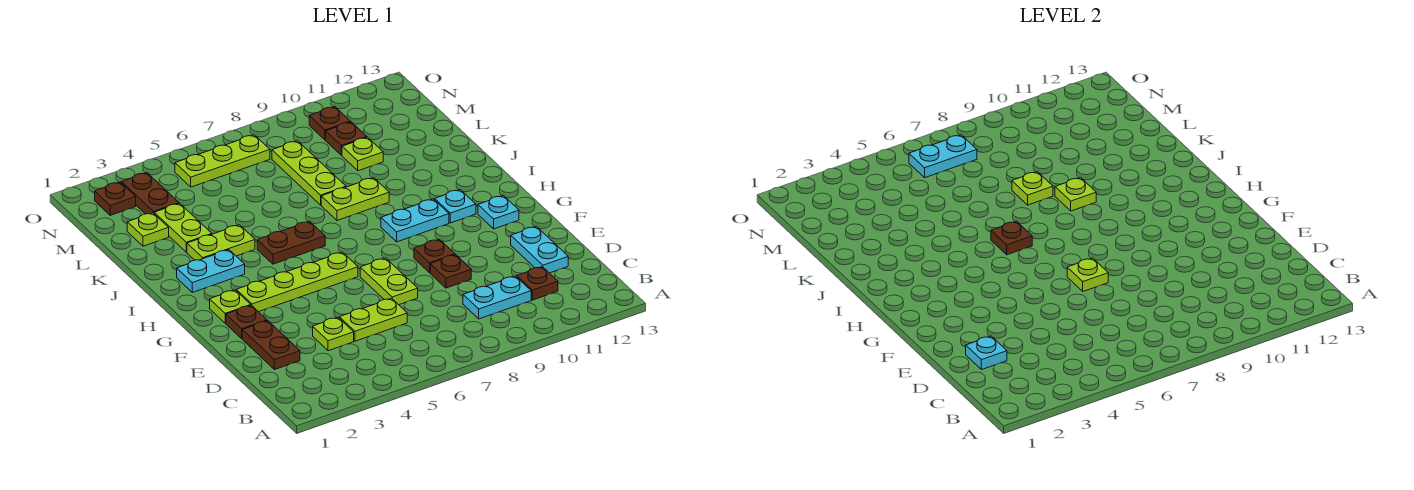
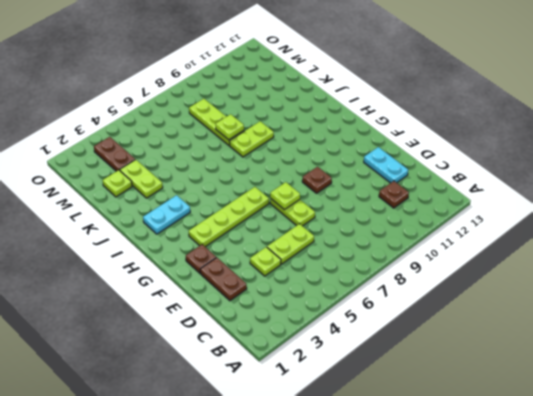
none -> cyan 1x2 plate [463,276,531,319]
none -> brown 1x1 plate [430,255,471,288]
none -> lime 1x1 plate [210,290,251,323]
none -> cyan 1x1 plate [478,196,519,229]

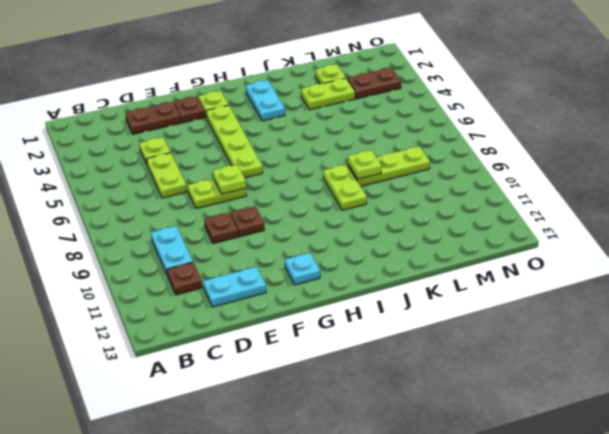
none -> cyan 1x2 plate [381,199,449,242]
none -> cyan 1x1 plate [435,190,476,223]
none -> brown 1x2 plate [257,221,325,264]
none -> lime 1x2 plate [187,225,255,260]

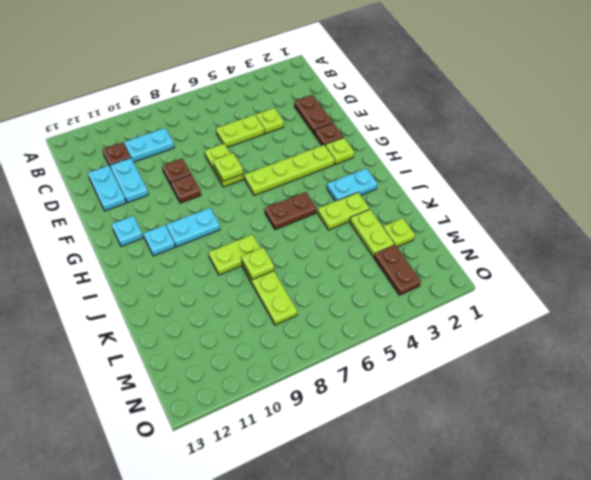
cyan 1x2 plate [110,158,148,203] -> cyan 1x2 plate turned to [909,135,977,178]
none -> lime 1x1 plate [342,137,383,171]
none -> brown 1x1 plate [326,122,367,155]
none -> brown 1x1 plate [95,182,136,215]
none -> lime 1x3 plate [175,135,270,187]

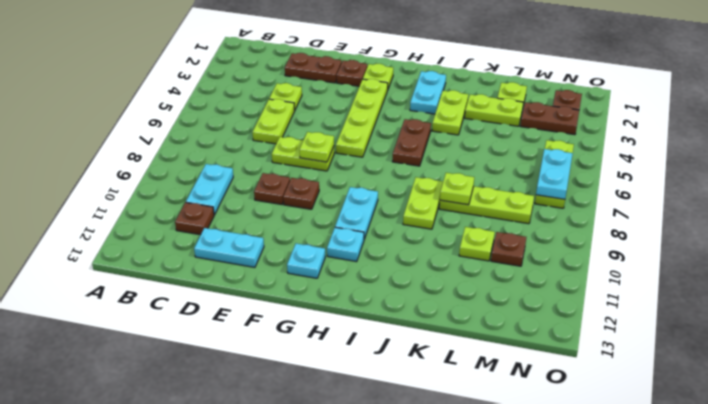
none -> brown 1x1 plate [309,107,350,140]
none -> cyan 1x1 plate [966,336,1007,370]
none -> brown 1x1 plate [991,221,1032,255]
none -> lime 1x1 plate [1055,178,1096,211]

